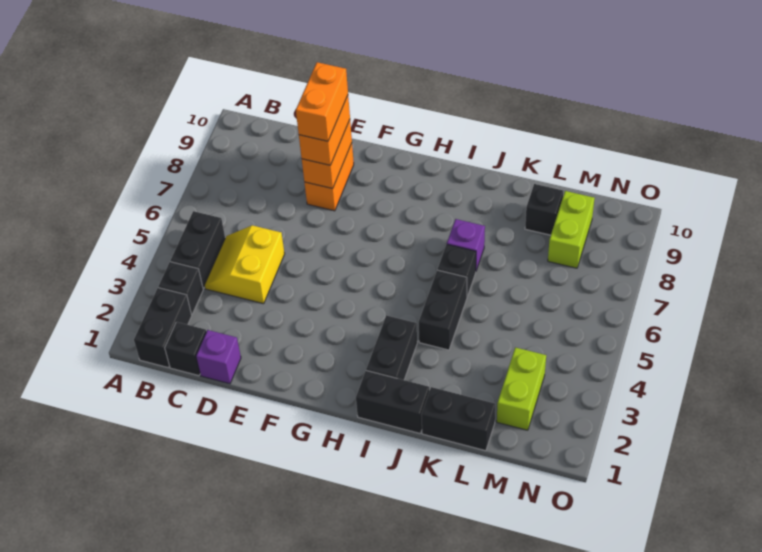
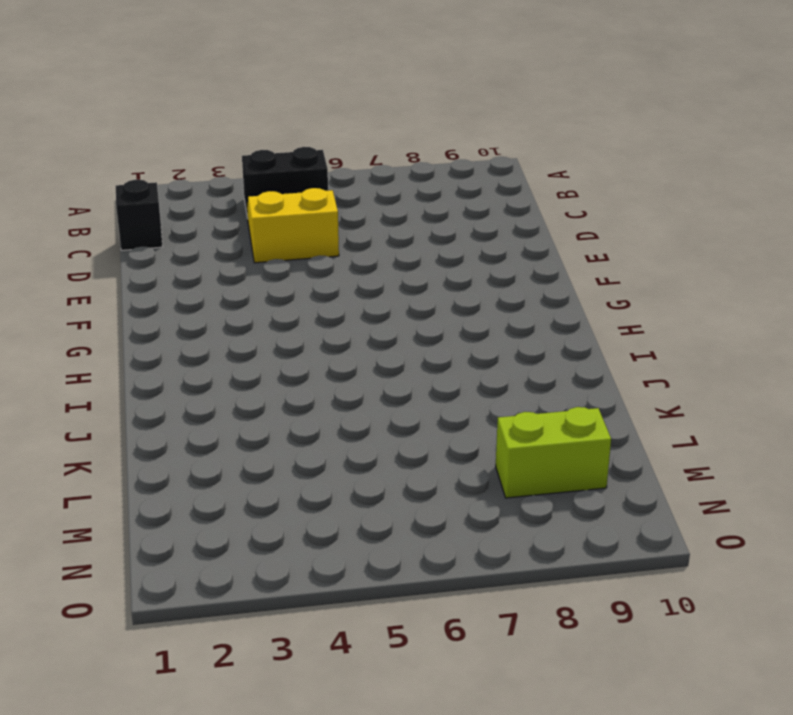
none -> black 1x2 brick [134,288,192,368]
none -> black 1x1 brick [159,262,203,314]
none -> purple 1x1 brick [196,330,241,384]

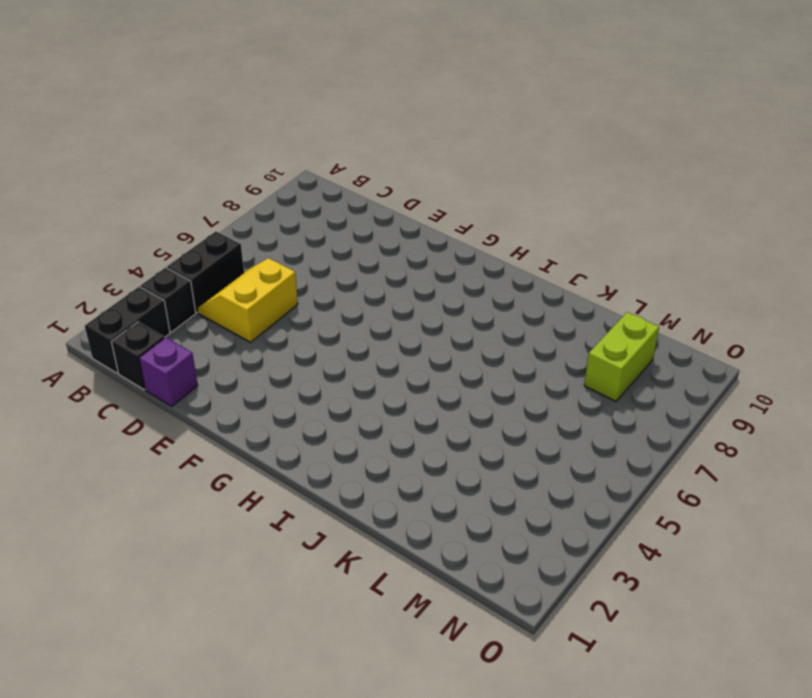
none -> orange 1x2 brick [304,143,354,211]
none -> black 1x2 brick [356,371,429,433]
none -> black 1x2 brick [366,315,417,380]

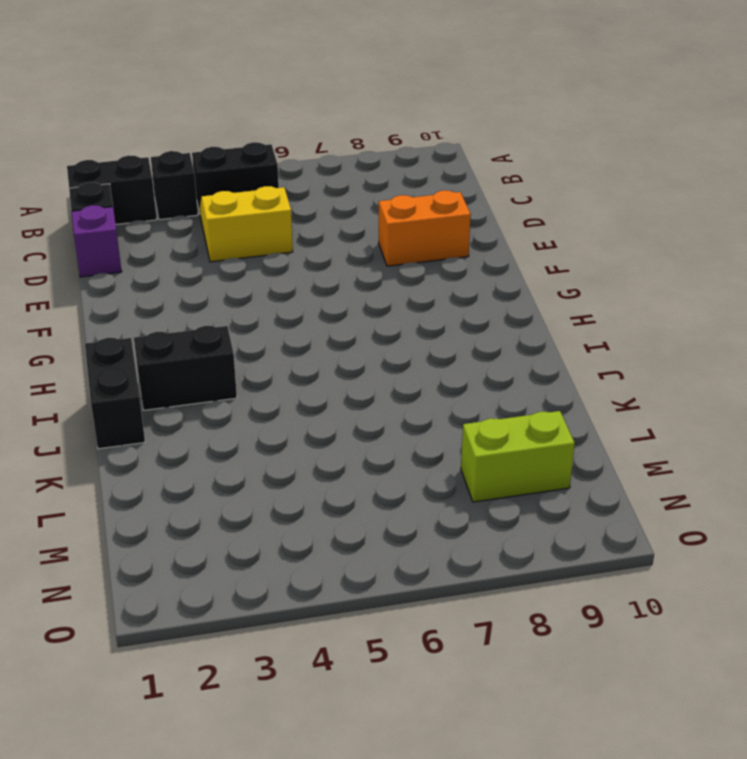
none -> black 1x2 brick [419,270,467,350]
none -> black 1x1 brick [438,244,476,296]
none -> purple 1x1 brick [447,219,485,271]

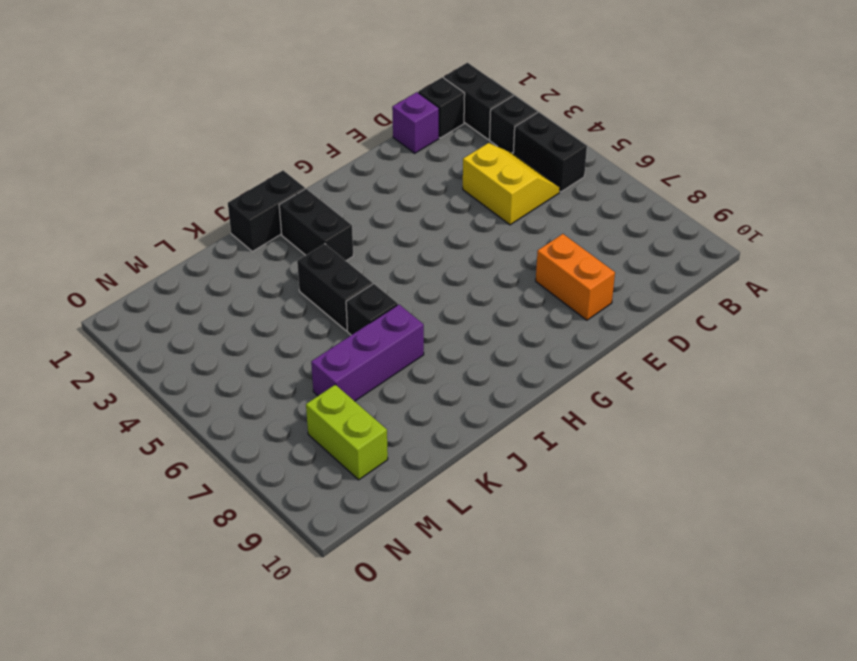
purple 1x3 brick [311,304,424,401] -> purple 1x1 brick [447,219,485,271]
none -> black 1x2 brick [421,387,495,451]
none -> black 1x1 brick [525,184,563,235]
none -> lime 1x2 brick [497,347,546,430]

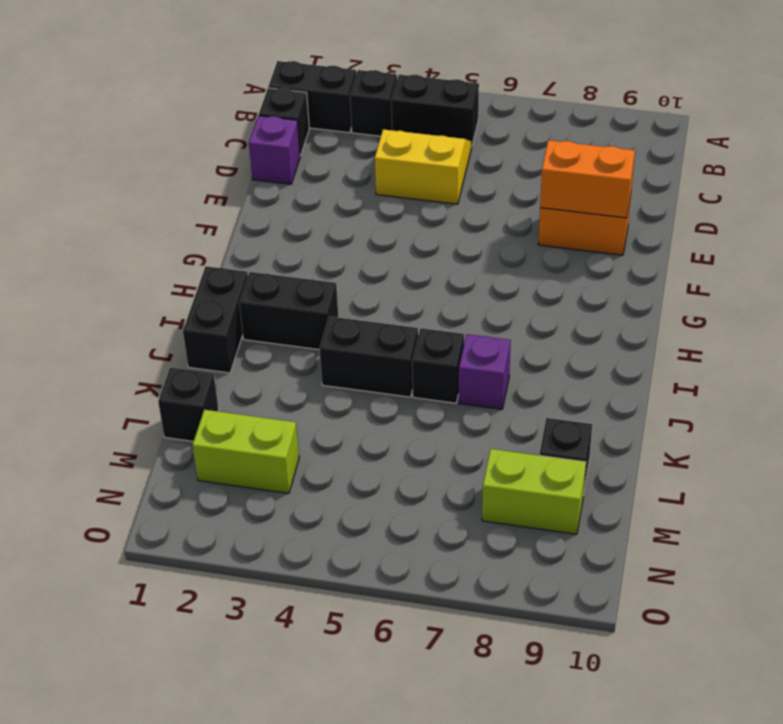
black 1x1 brick [158,367,219,441] -> black 1x2 brick [421,387,495,451]
none -> orange 1x2 brick [299,95,350,165]
none -> orange 1x2 brick [296,62,348,141]

